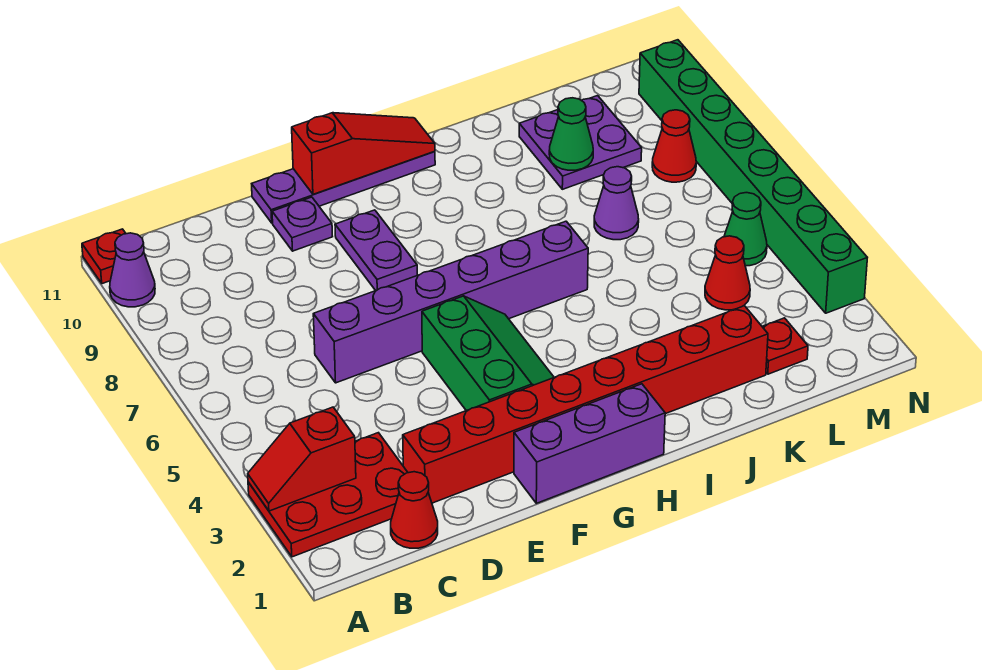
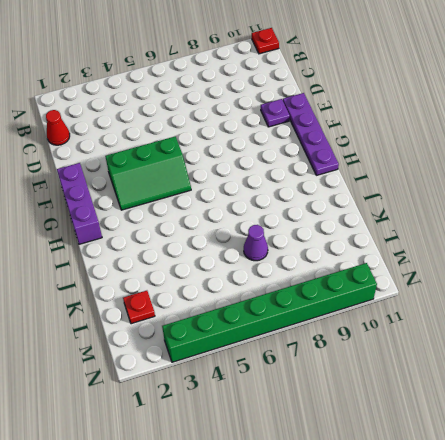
none -> red 2x3 plate [248,433,408,557]
none -> purple 1x1 cone [110,233,155,307]
none -> red 1x8 brick [403,306,768,503]

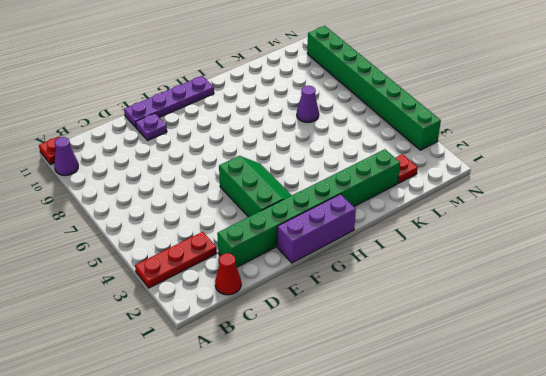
red 1x3 plate [135,232,217,288] -> red 2x3 plate [248,433,408,557]
green 1x8 brick [217,149,400,267] -> red 1x8 brick [403,306,768,503]
none -> purple 1x6 brick [313,221,588,383]
none -> purple 1x2 plate [335,210,417,291]
none -> purple 2x2 plate [519,96,642,189]

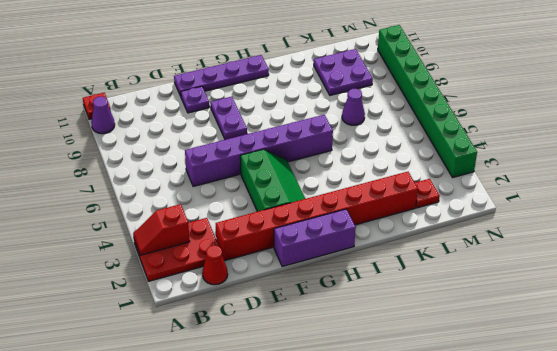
none -> red 1x1 cone [705,236,750,310]
none -> green 1x1 cone [724,193,767,266]
none -> red 1x1 cone [652,110,696,182]

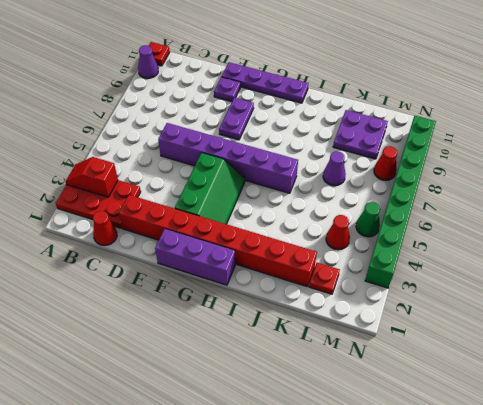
none -> red 1x3 slope [292,113,435,195]
none -> green 1x1 cone [549,98,593,170]

